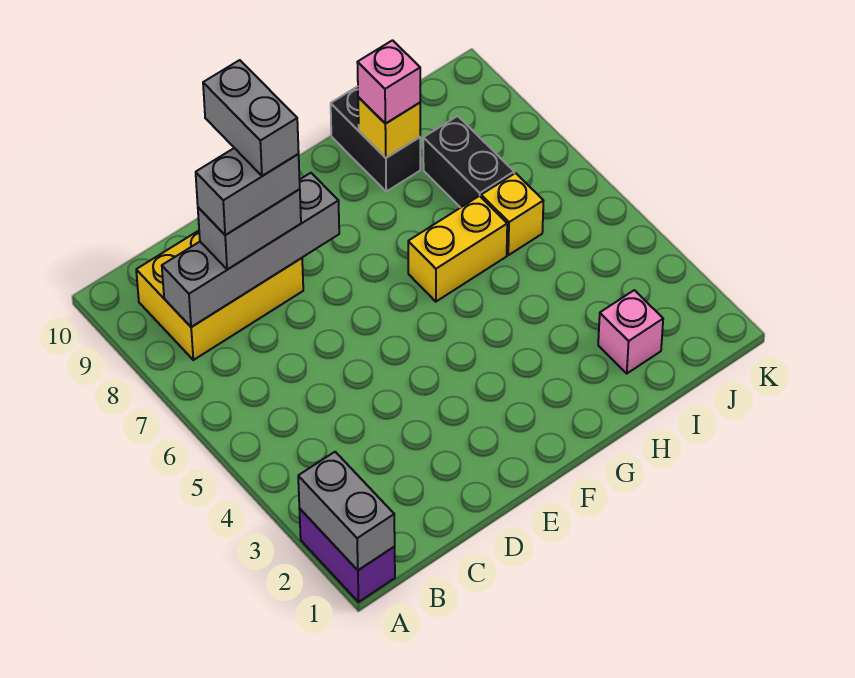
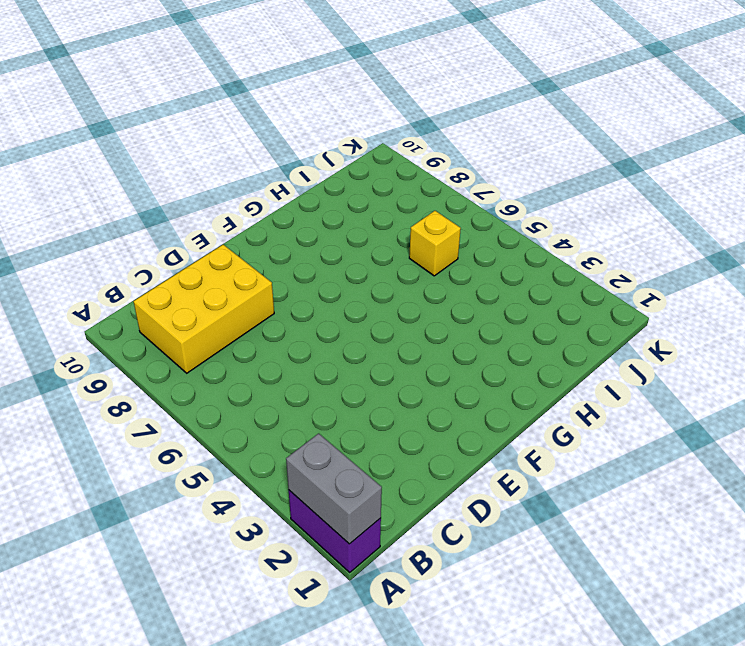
none -> yellow 1x2 brick [408,196,507,302]
none -> black 1x2 brick [331,86,420,192]
none -> pink 1x1 brick [598,290,663,373]

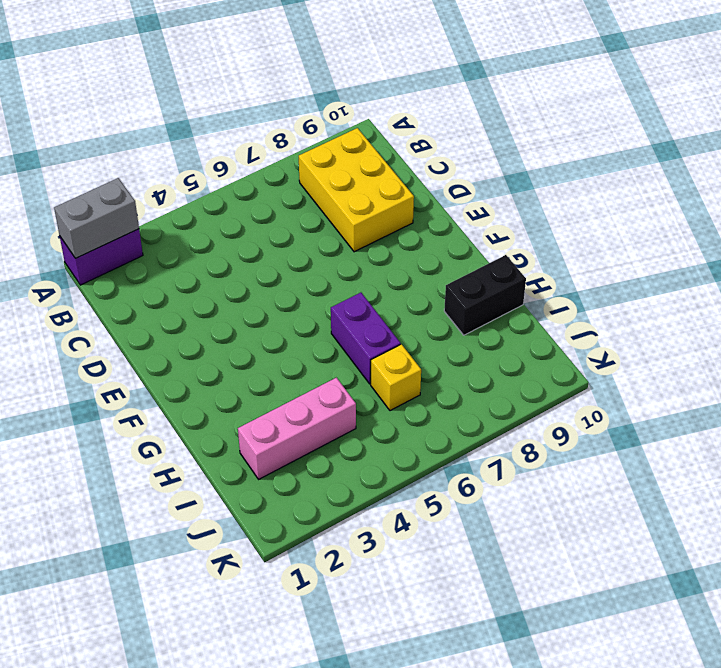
purple 1x2 brick [331,293,401,384] -> yellow 1x2 brick [408,196,507,302]
pink 1x3 brick [238,378,356,479] -> pink 1x1 brick [598,290,663,373]
none -> black 1x2 brick [423,116,514,208]
none -> grey 1x4 brick [162,173,339,327]
none -> yellow 1x1 brick [358,97,420,158]

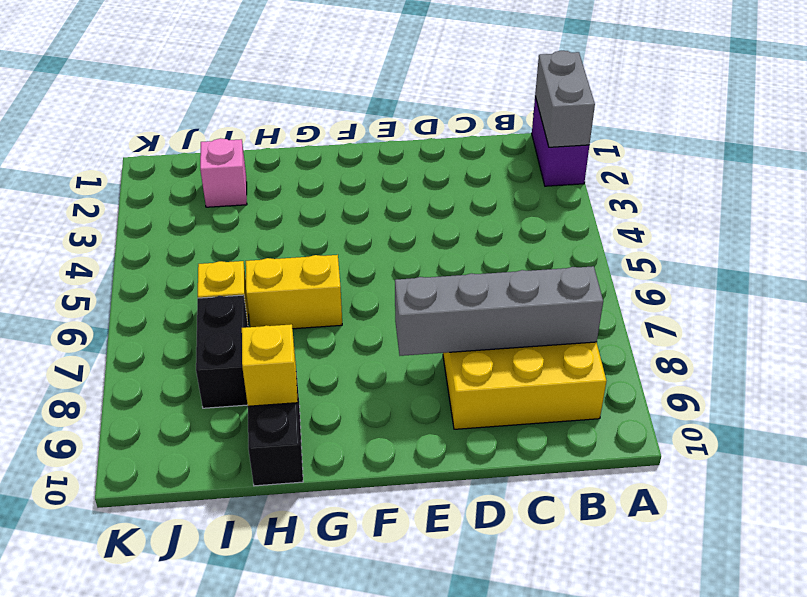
none -> grey 1x2 brick [198,189,301,270]
none -> pink 1x1 brick [357,40,420,124]
none -> grey 1x2 brick [196,148,300,235]

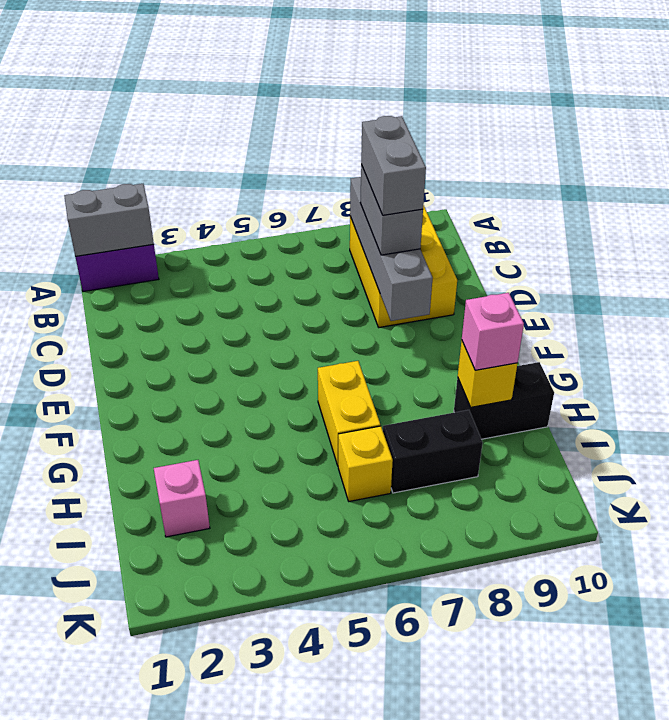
none -> grey 1x2 brick [203,60,299,176]

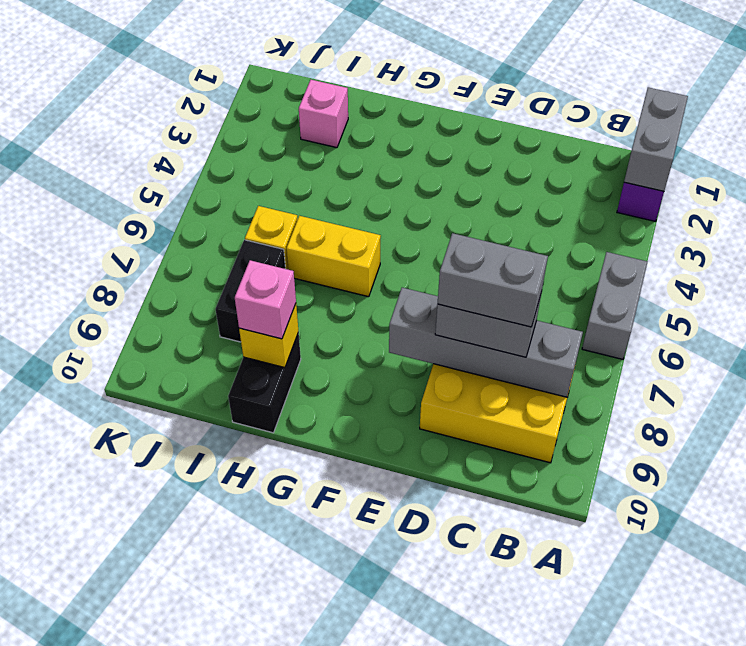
grey 1x2 brick [582,252,648,359] -> grey 1x2 brick moved to [203,60,299,176]

